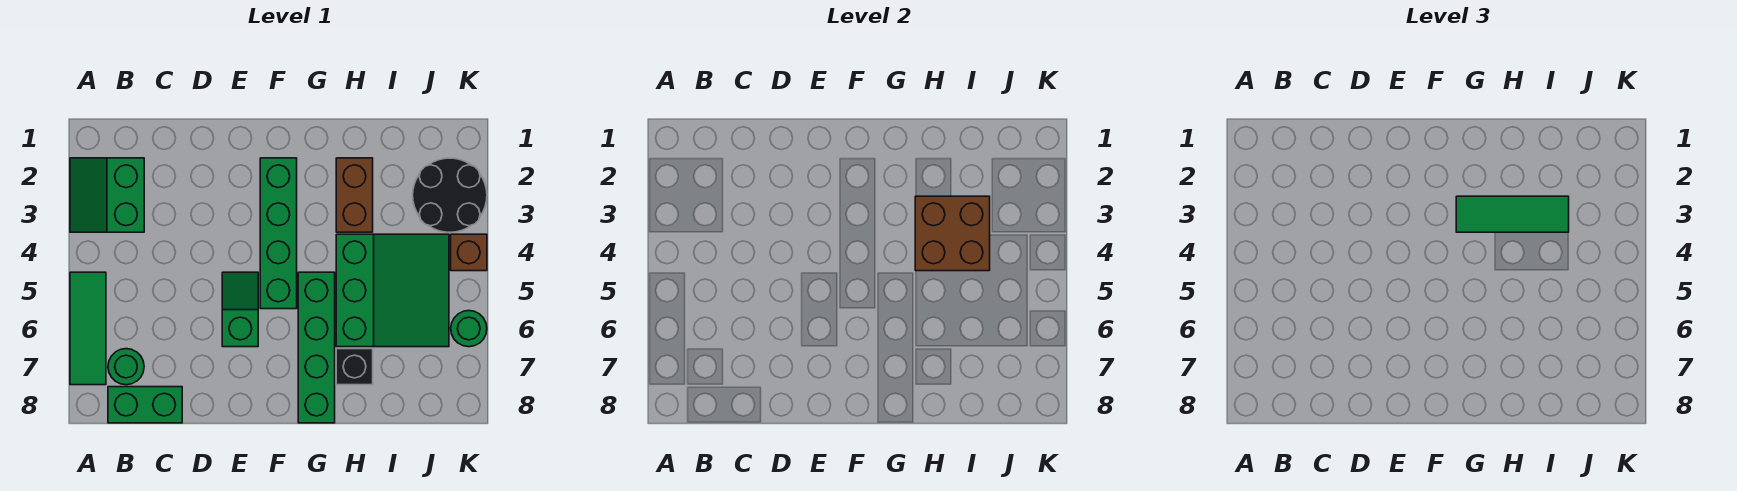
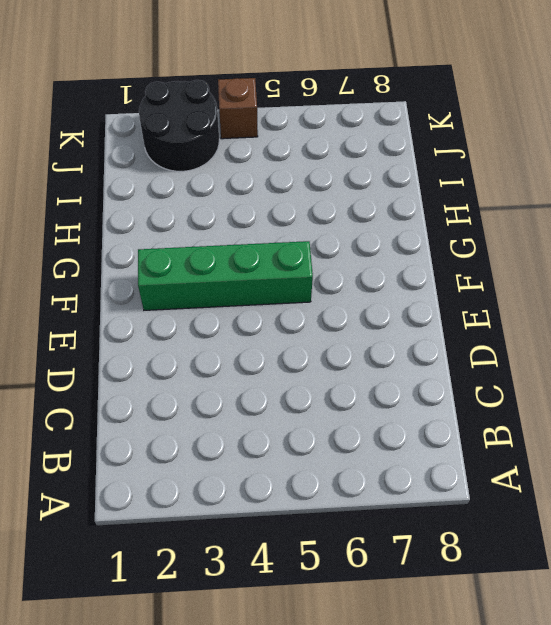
none -> green 2x2 slope [70,158,144,232]
none -> green 1x3 tile [70,272,106,385]
none -> green 1x1 round brick [108,349,144,385]

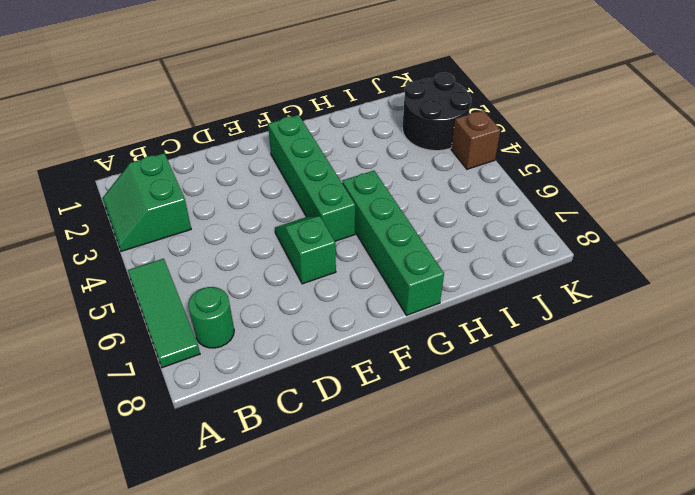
none -> green 1x2 brick [108,387,182,423]
none -> brown 1x2 brick [336,158,373,232]
none -> green 3x3 slope [336,234,449,347]

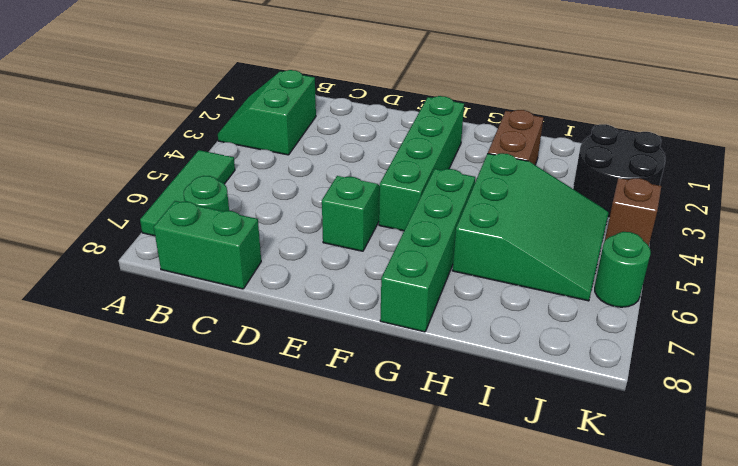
none -> black 1x1 brick [336,349,373,385]
none -> brown 2x2 brick [915,196,990,271]
none -> green 1x3 tile [1456,196,1569,232]

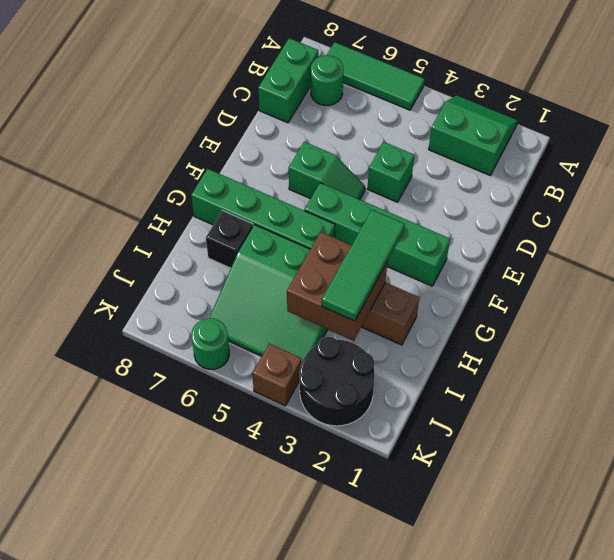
green 1x1 brick [367,142,415,202] -> none

